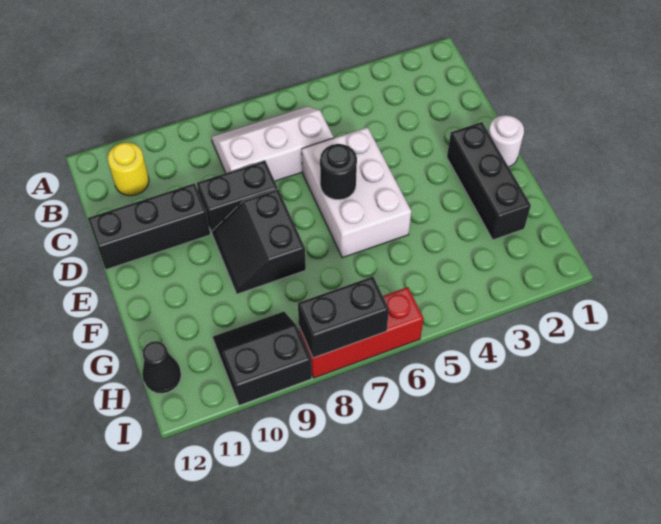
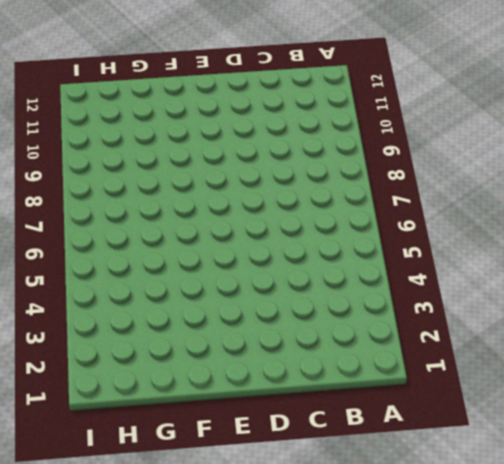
none -> white 2x3 slope [211,107,333,181]
none -> yellow 1x1 round brick [108,142,149,196]
none -> white 2x3 brick [302,127,411,258]

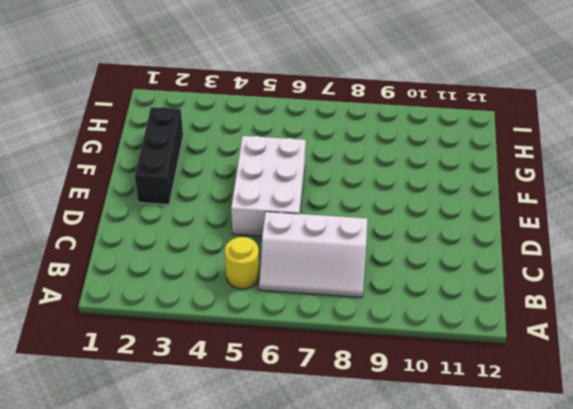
yellow 1x1 round brick [225,237,259,289] -> yellow 1x1 round brick moved to [108,142,149,196]
none -> black 1x2 brick [197,161,278,233]
none -> black 1x3 brick [88,183,210,270]
none -> white 1x1 round brick [488,115,524,167]

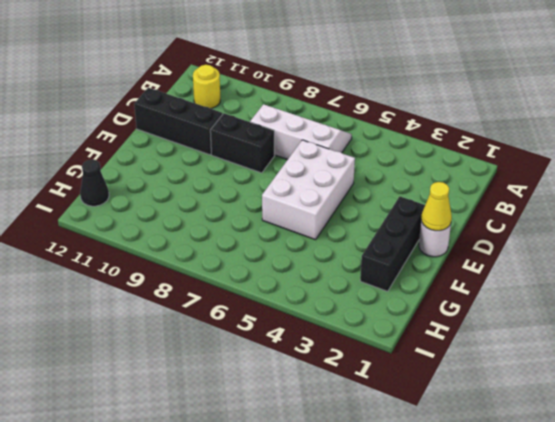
yellow 1x1 cone [421,182,452,231] -> none
none -> black 2x2 slope [212,189,306,294]
none -> black 2x2 slope [213,312,312,405]
none -> red 1x3 brick [299,287,424,378]

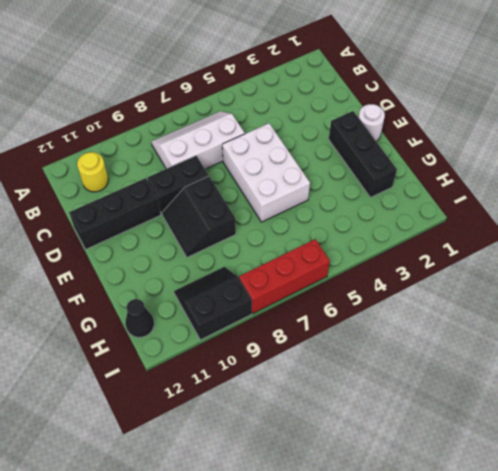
none -> black 1x1 round brick [320,144,357,200]
none -> black 1x2 brick [298,277,389,358]

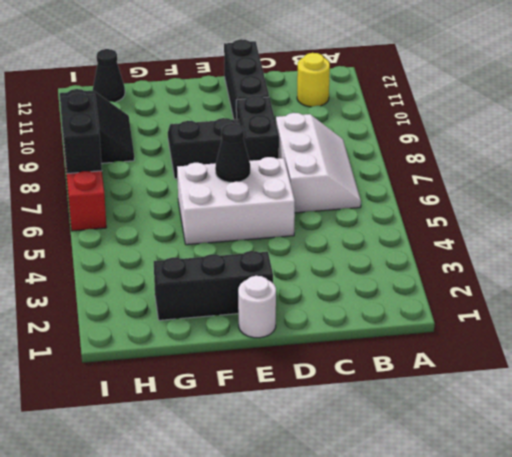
black 1x1 cone [215,123,250,182] -> black 1x1 round brick [320,144,357,200]

